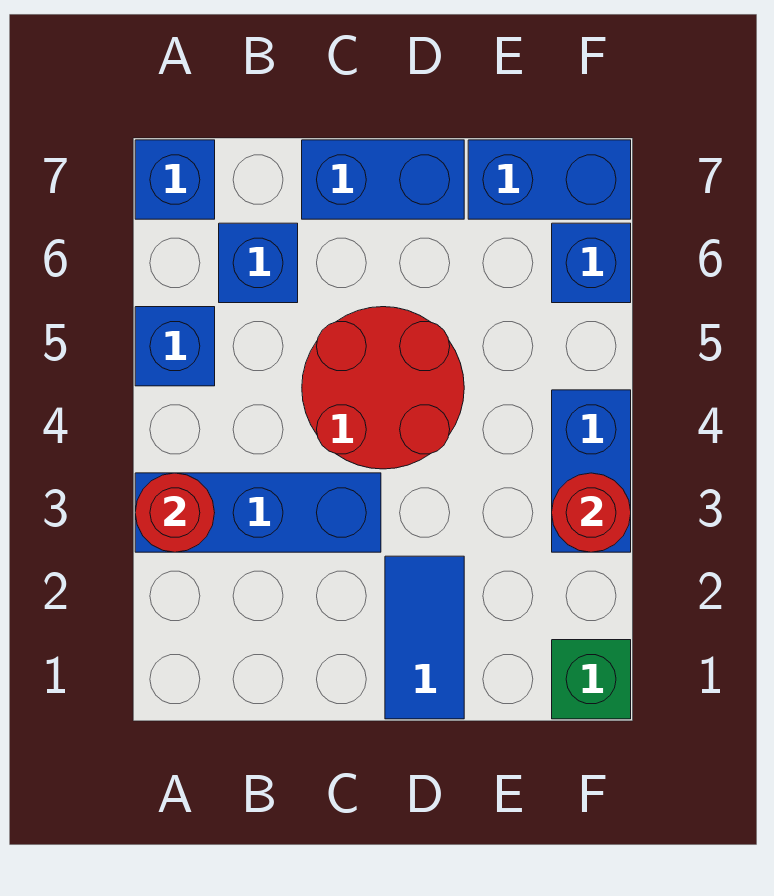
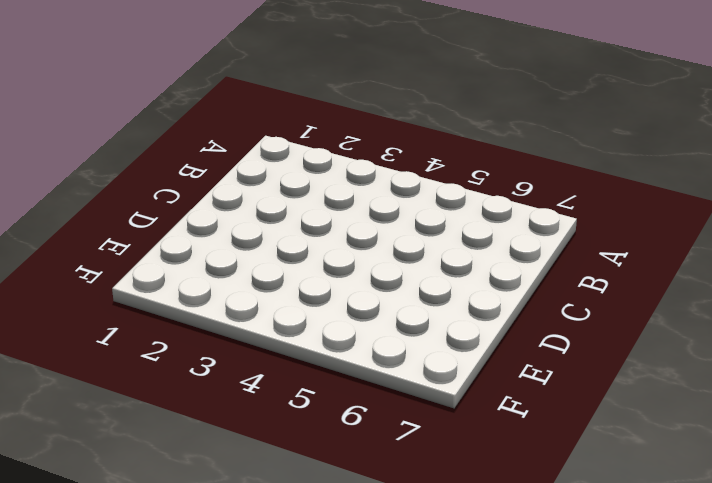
none -> blue 1x3 brick [135,473,381,552]
none -> blue 1x1 brick [135,307,215,386]
none -> blue 1x1 brick [135,140,215,219]

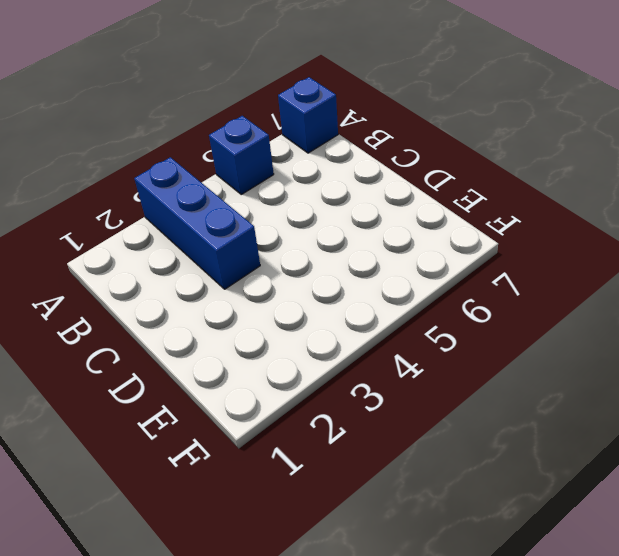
none -> blue 1x1 brick [219,223,298,303]
none -> red 2x2 round brick [302,307,464,469]
none -> blue 1x2 brick [302,140,464,219]

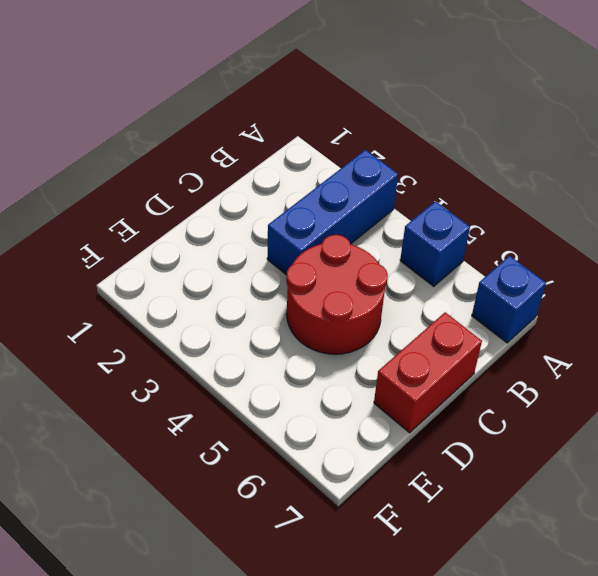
red 1x2 brick [374,312,482,433] -> blue 1x2 brick [302,140,464,219]
none -> blue 1x1 brick [219,223,298,303]
none -> blue 1x2 tile [385,556,464,719]
none -> blue 1x2 brick [468,140,631,219]

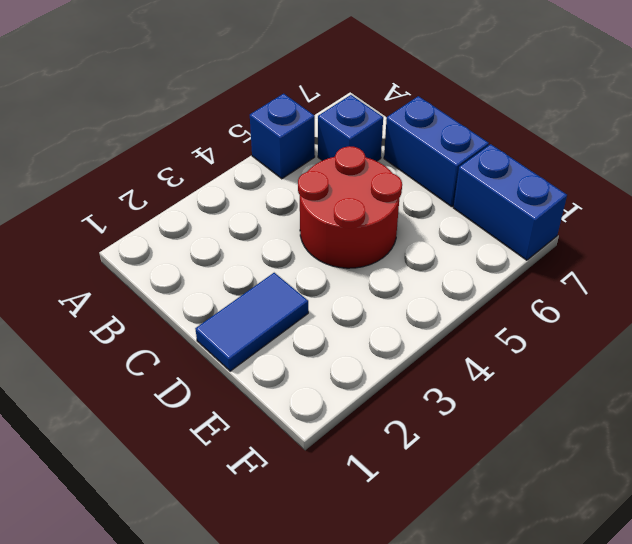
none -> blue 1x3 brick [135,473,381,552]
none -> blue 1x1 brick [135,140,215,219]
none -> green 1x1 brick [552,640,631,719]

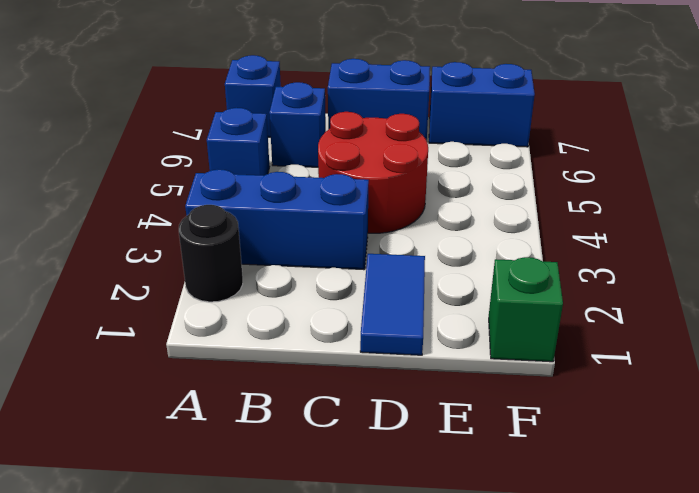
black 1x1 round brick [179,205,243,302] -> none
none -> blue 1x2 brick [552,390,631,552]
none -> blue 1x1 brick [552,223,631,303]
none -> red 1x1 round brick [135,473,215,552]

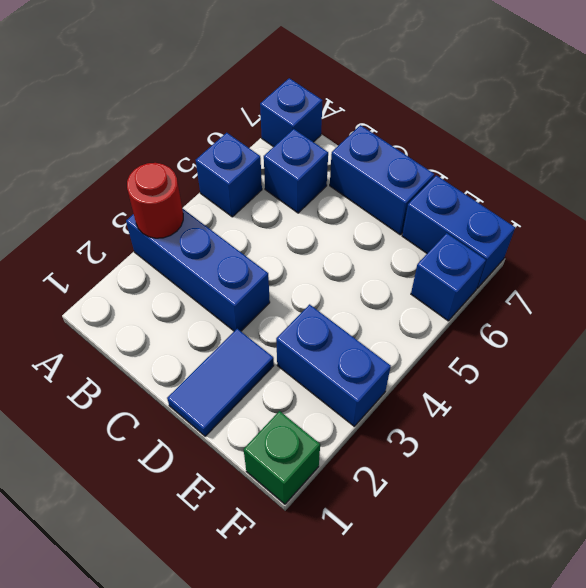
blue 1x2 brick [276,304,391,426] -> blue 1x2 brick turned to [552,390,631,552]
none -> red 2x2 round brick [302,307,464,469]
none -> red 1x1 round brick [552,473,631,552]

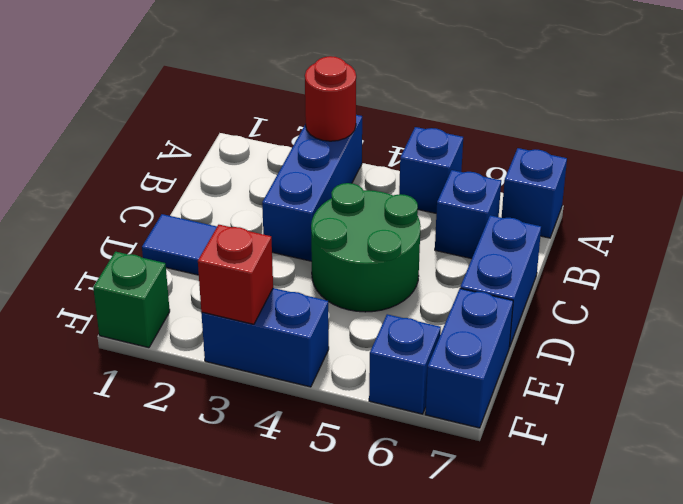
green 2x2 round brick [311,183,421,312] -> red 2x2 round brick [302,307,464,469]
red 1x1 brick [198,225,273,324] -> red 1x1 round brick [552,473,631,552]

